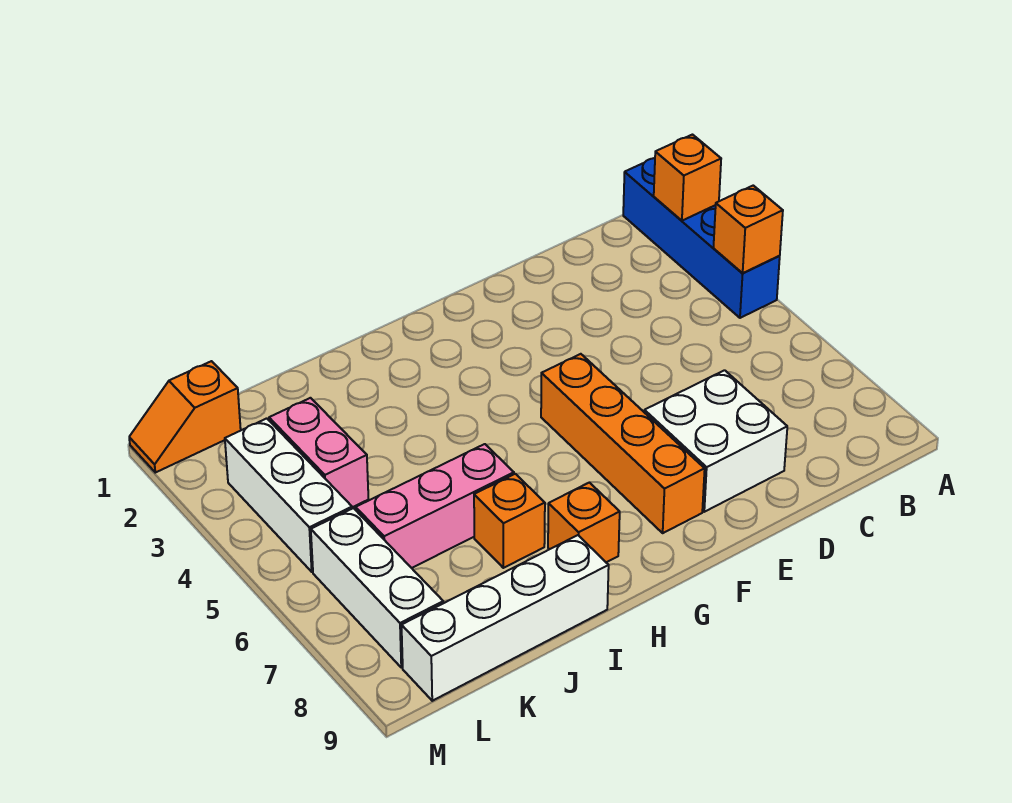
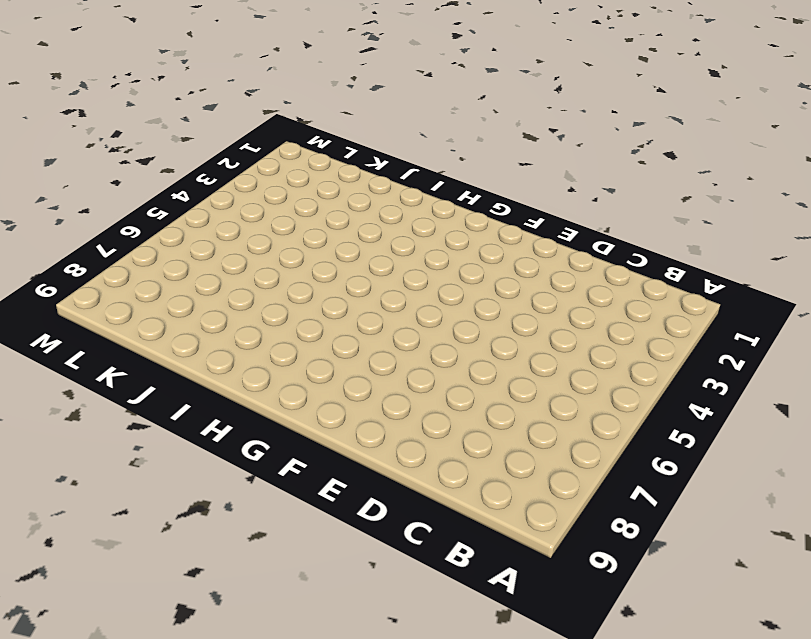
none -> blue 1x4 brick [623,158,780,318]
none -> white 2x2 brick [644,370,787,512]
none -> orange 1x4 brick [541,354,705,533]

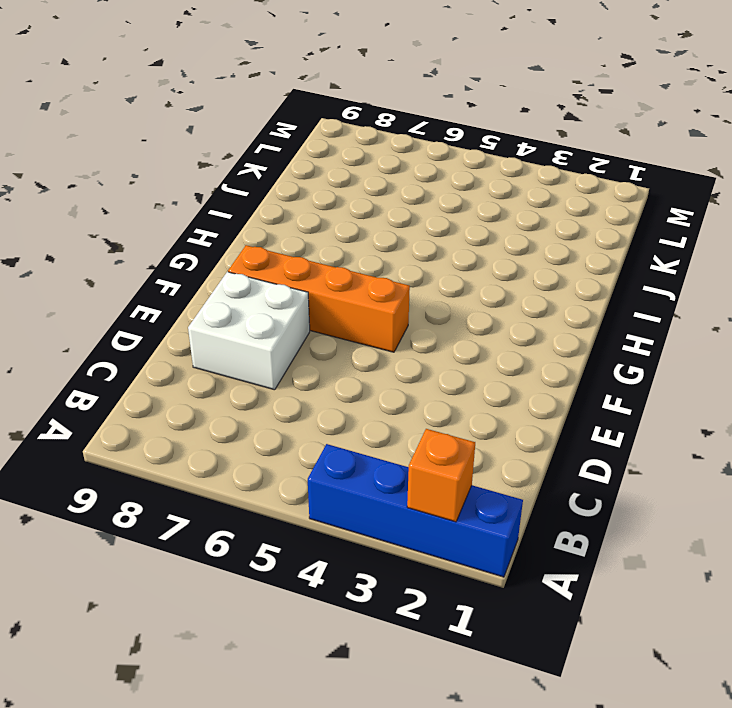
none -> orange 1x1 brick [548,482,620,562]
none -> pink 1x3 brick [356,444,514,568]
none -> orange 1x1 brick [474,474,545,568]

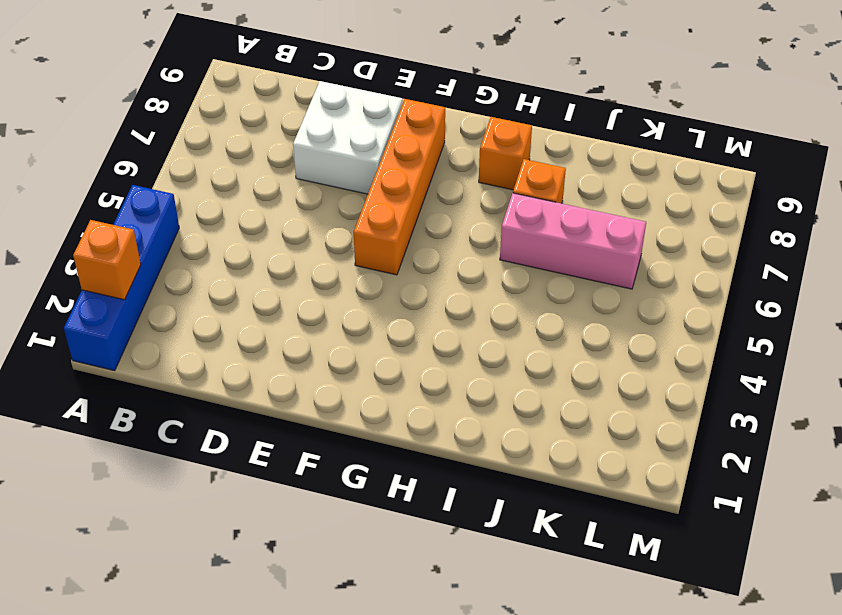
none -> white 1x4 brick [402,535,609,701]
none -> pink 1x2 brick [269,398,368,507]
none -> orange 1x2 slope [129,361,241,473]

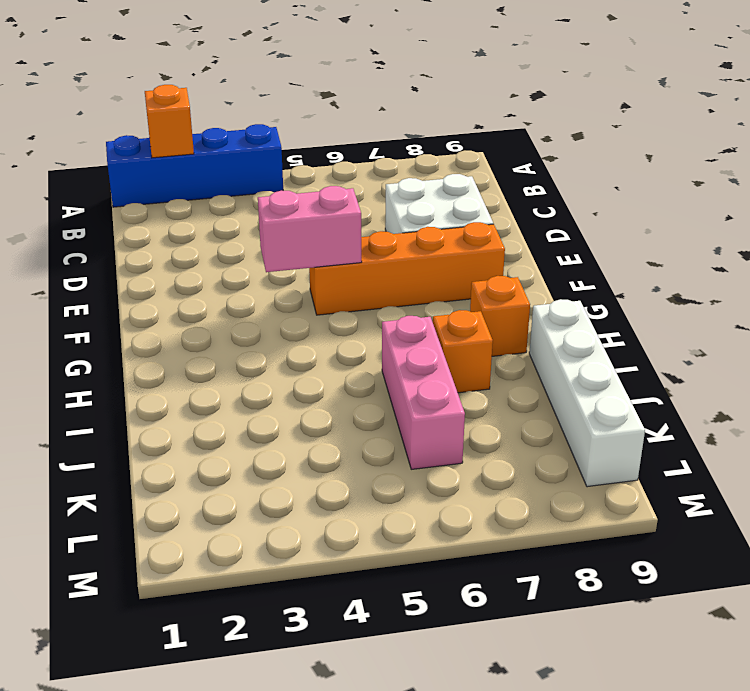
pink 1x2 brick [258,186,362,272] -> pink 1x2 brick moved to [269,398,368,507]
none -> orange 1x2 slope [129,361,241,473]
none -> white 1x3 brick [225,418,352,572]
none -> white 1x3 brick [311,508,443,668]

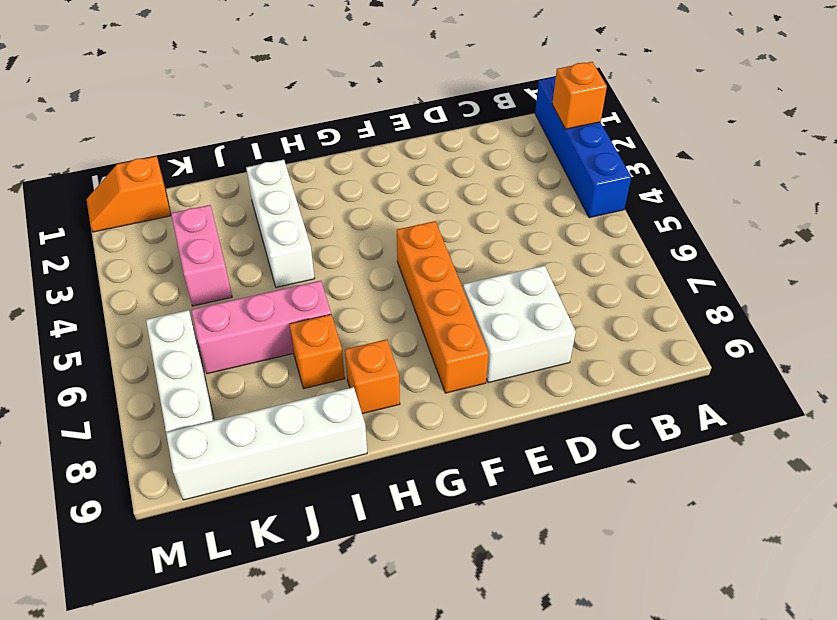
white 1x3 brick [246,160,315,287] -> white 1x3 brick moved to [225,418,352,572]
none -> orange 1x1 brick [713,186,783,273]

